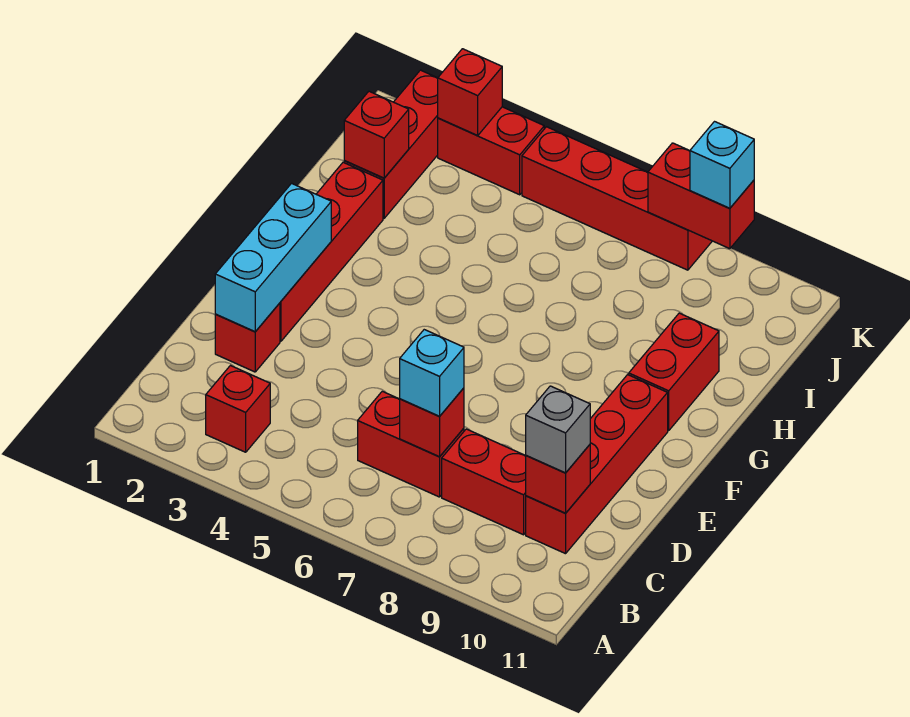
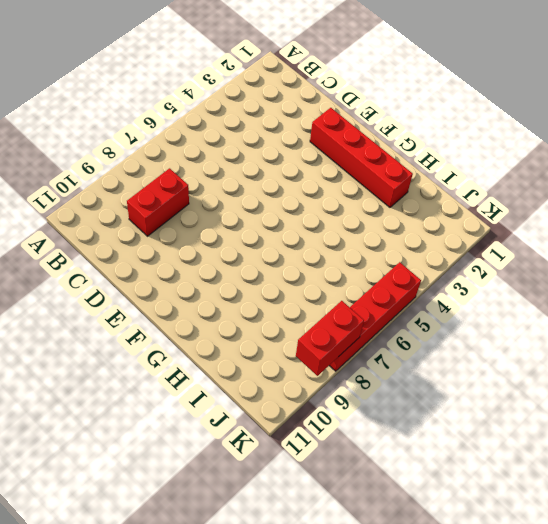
none -> red 1x1 brick [206,366,270,452]
none -> red 1x2 brick [358,391,464,497]
none -> red 1x4 brick [526,375,668,554]

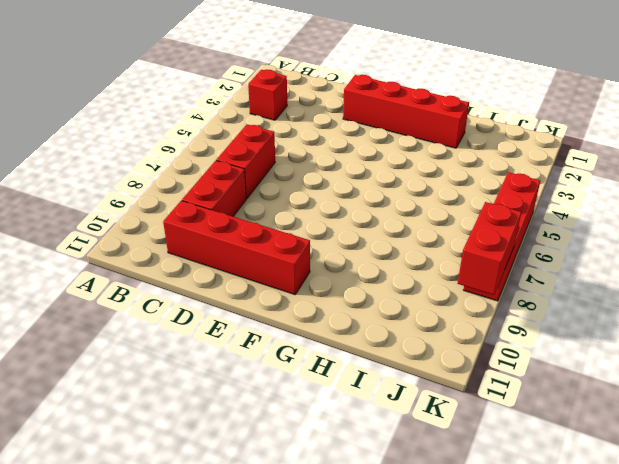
none -> red 1x1 brick [215,303,280,372]
none -> red 1x2 brick [629,313,719,431]
none -> red 1x3 brick [344,70,438,218]

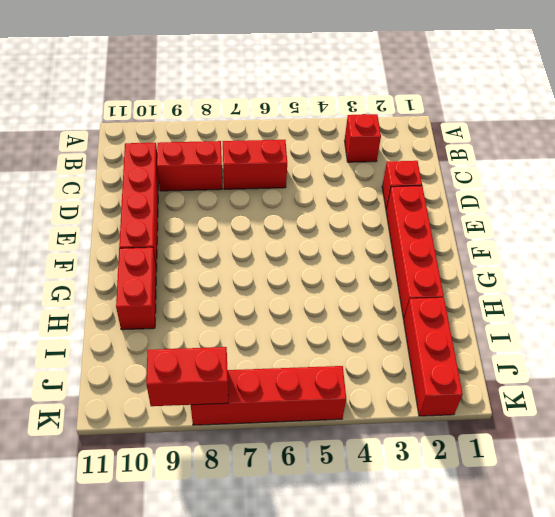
none -> red 1x2 brick [438,107,544,195]
none -> red 1x1 brick [400,388,464,457]
none -> red 1x1 brick [526,445,590,513]

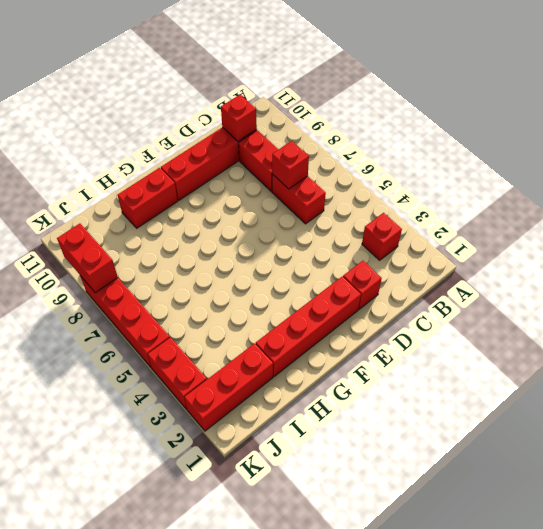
none -> cyan 1x3 brick [215,183,331,332]
none -> red 1x1 brick [344,91,409,178]
none -> red 1x1 brick [438,49,502,135]

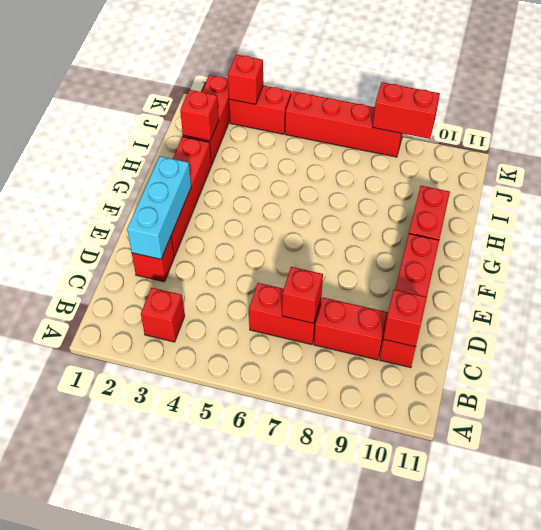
none -> cyan 1x1 brick [400,330,464,416]
none -> grey 1x1 brick [526,386,590,473]
none -> cyan 1x1 brick [690,122,754,208]

